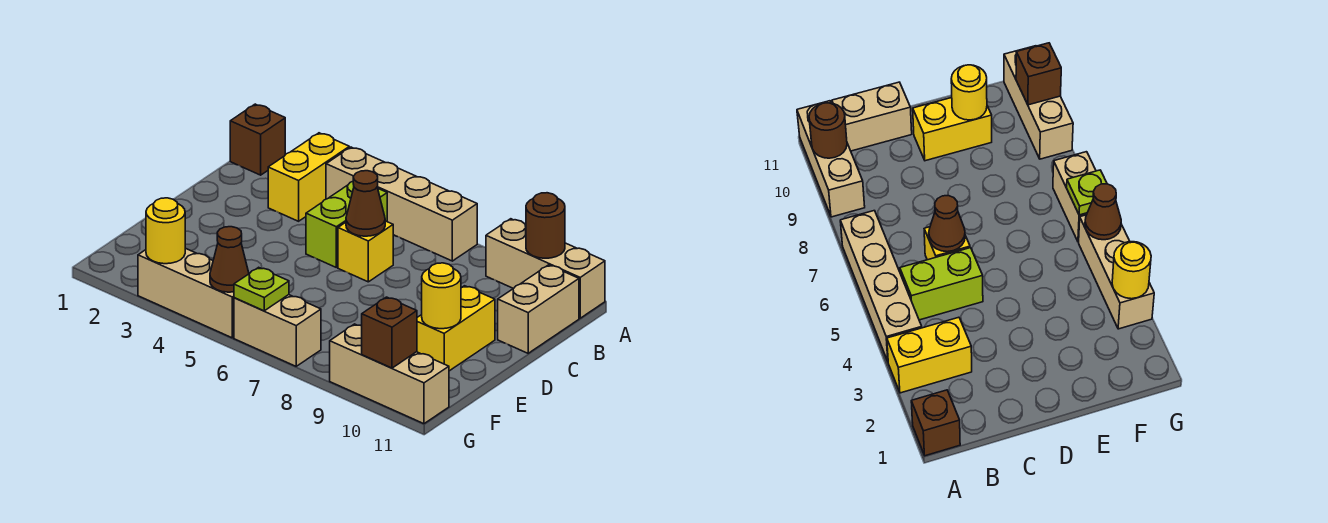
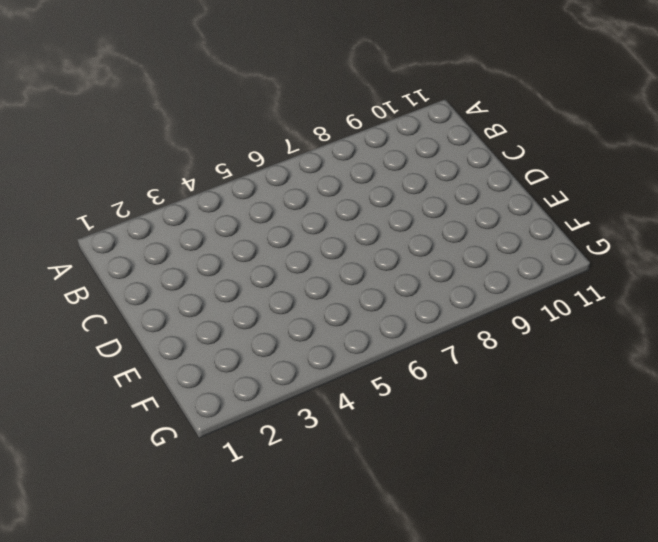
none -> brown 1x1 brick [230,104,285,175]
none -> yellow 1x2 brick [268,133,349,221]
none -> tan 1x4 brick [326,147,477,261]

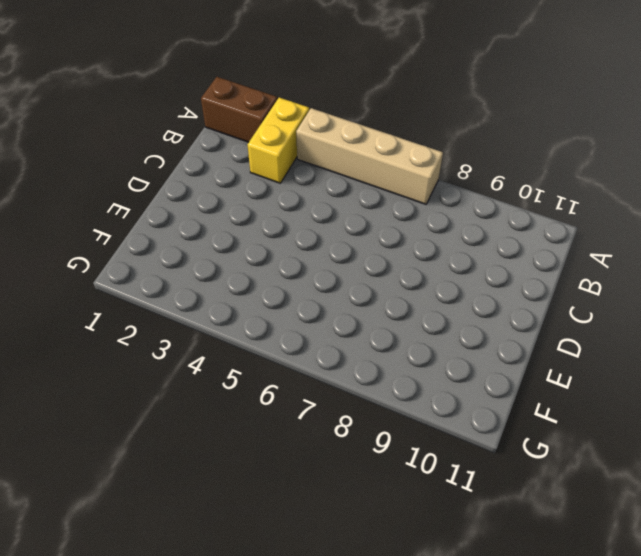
brown 1x2 brick [201,77,277,142] -> brown 1x1 brick [230,104,285,175]
none -> tan 1x3 brick [486,219,605,318]
none -> lime 1x2 brick [306,182,387,267]
none -> tan 1x2 brick [498,265,579,353]

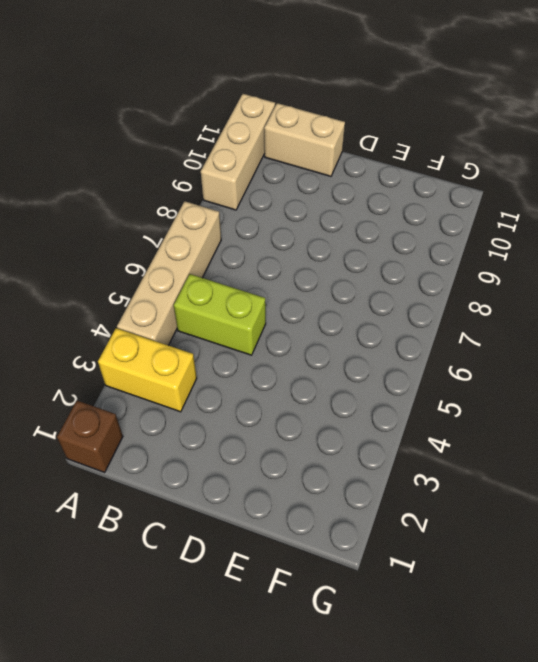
none -> yellow 1x1 brick [338,221,393,282]
none -> yellow 1x2 brick [417,286,495,371]
none -> tan 1x3 brick [138,248,234,338]

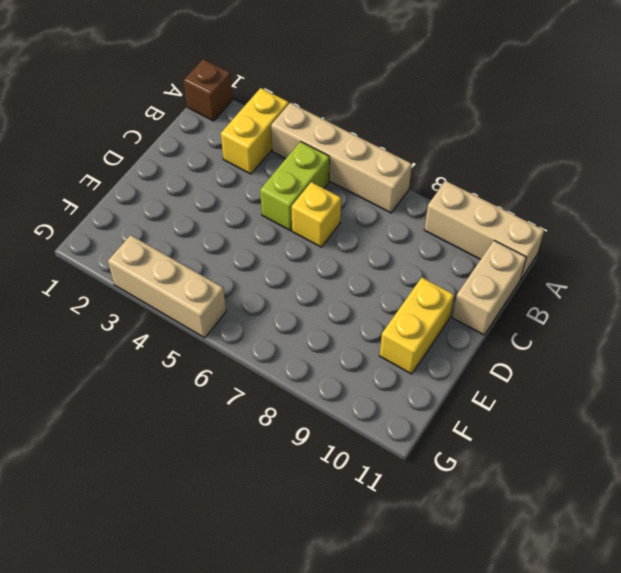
none -> tan 1x2 brick [234,295,321,366]
none -> tan 1x3 brick [330,324,449,424]
none -> brown 1x1 round brick [526,193,565,258]

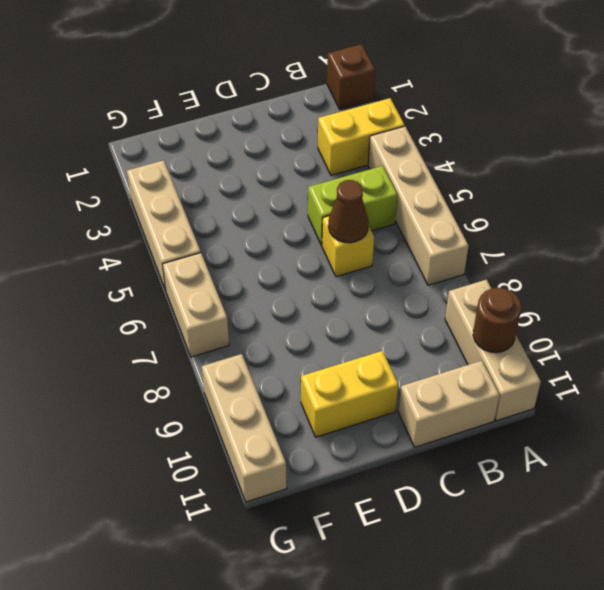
none -> yellow 1x1 round brick [422,263,461,329]
none -> yellow 1x1 round brick [146,198,185,264]
none -> brown 1x1 cone [210,227,249,292]

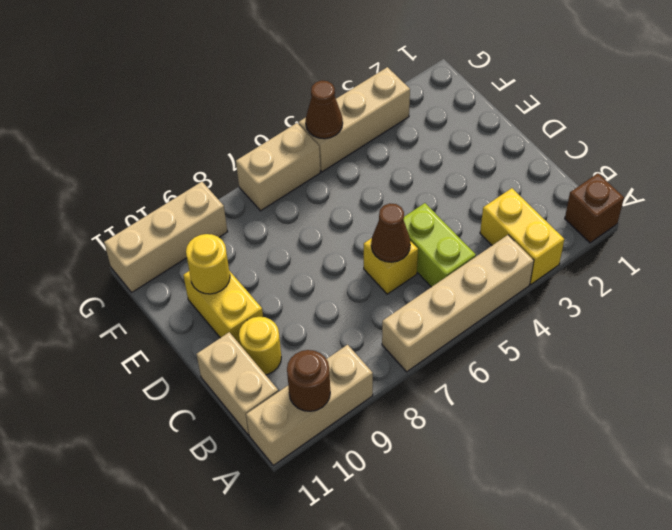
yellow 1x1 round brick [239,317,281,375] -> yellow 1x1 round brick moved to [146,198,185,264]
none -> lime 1x1 plate [234,267,289,311]
none -> brown 1x1 brick [362,297,417,368]

